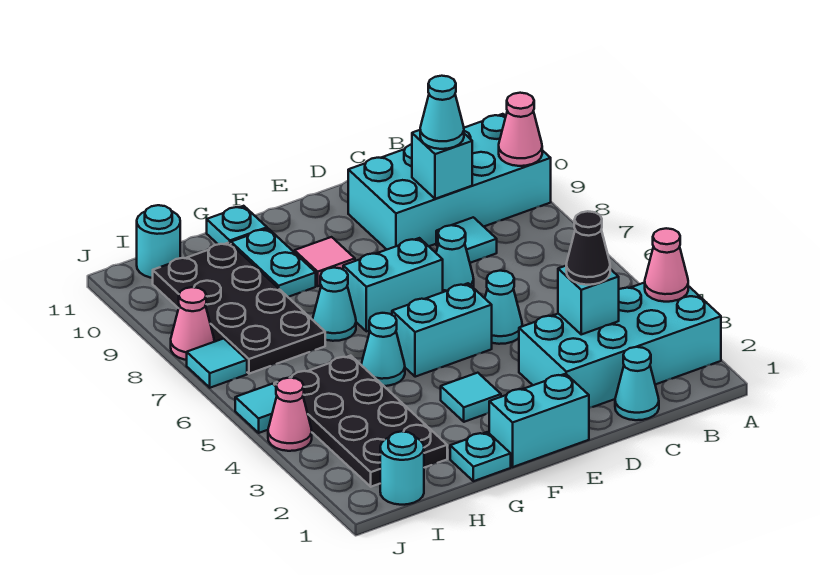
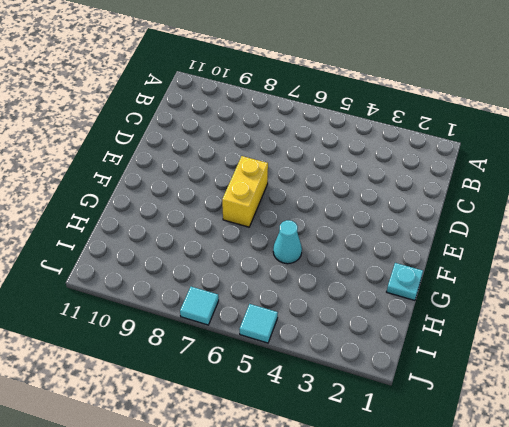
yellow 1x2 brick [222,156,268,227] -> cyan 1x2 brick [343,238,443,331]
none -> cyan 2x4 brick [519,283,721,408]
none -> cyan 2x4 brick [348,114,551,249]
none -> cyan 1x1 cone [615,347,659,420]
none -> cyan 1x1 tile [436,217,497,263]

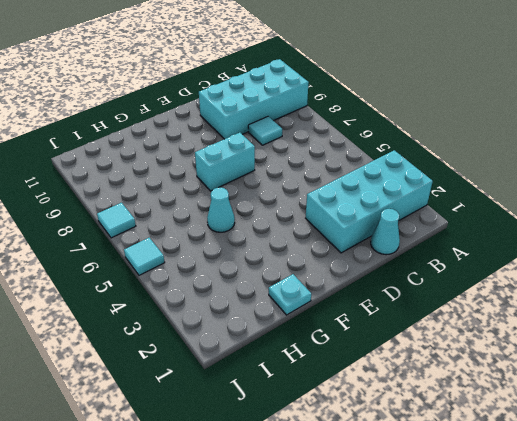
none -> cyan 1x1 cone [485,271,522,344]
none -> cyan 1x1 cone [436,225,474,292]
none -> cyan 1x2 brick [489,374,589,467]
none -> cyan 1x2 brick [392,283,492,377]

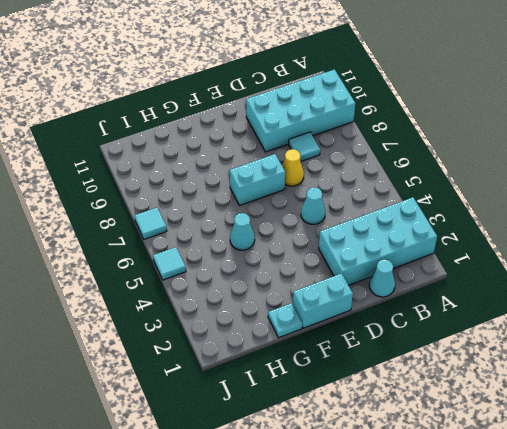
yellow 1x1 cone [282,149,304,186] -> cyan 1x1 cone [436,225,474,292]
none -> cyan 1x2 brick [392,283,492,377]
none -> cyan 1x1 tile [441,373,501,422]
none -> pink 1x1 tile [294,237,355,286]
none -> cyan 1x1 cone [312,268,356,341]

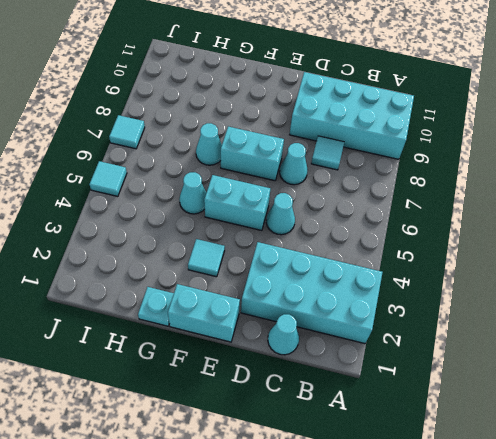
none -> pink 1x1 tile [294,237,355,286]
none -> cyan 1x2 plate [231,229,316,297]
none -> cyan 1x1 plate [207,206,267,244]
none -> black 2x4 plate [274,356,447,487]

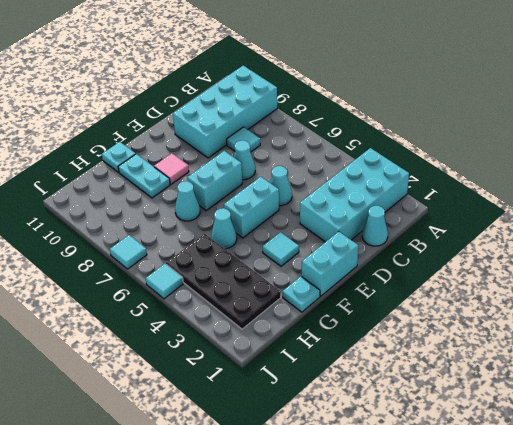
none -> black 2x4 plate [153,243,325,374]
none -> cyan 1x1 round brick [380,431,424,505]
none -> cyan 1x1 round brick [137,205,180,278]
none -> pink 1x1 cone [268,378,312,451]

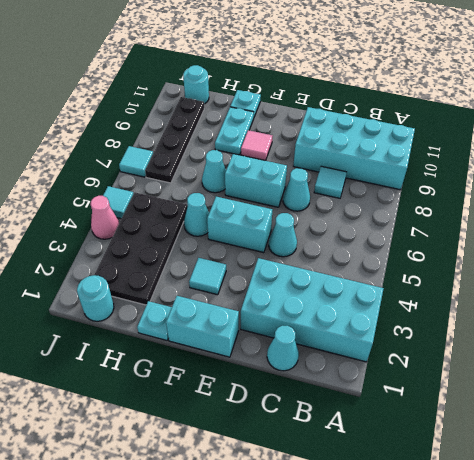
black 1x4 plate [145,97,204,183] -> black 2x4 plate [153,243,325,374]
none -> pink 1x1 cone [171,287,214,360]
none -> pink 1x1 cone [645,228,688,302]
none -> pink 1x1 cone [499,93,542,166]
none -> cyan 1x1 brick [558,266,619,334]

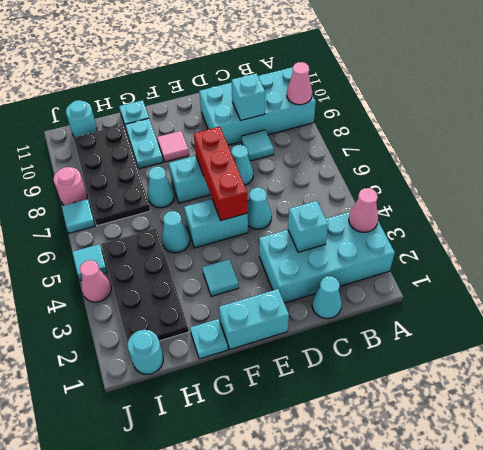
red 1x3 brick [194,127,248,221] -> none
pink 1x1 round brick [54,167,87,205] -> pink 1x1 cone [171,287,214,360]
none -> black 1x1 cone [566,211,610,285]
none -> cyan 1x1 cone [420,76,464,149]

